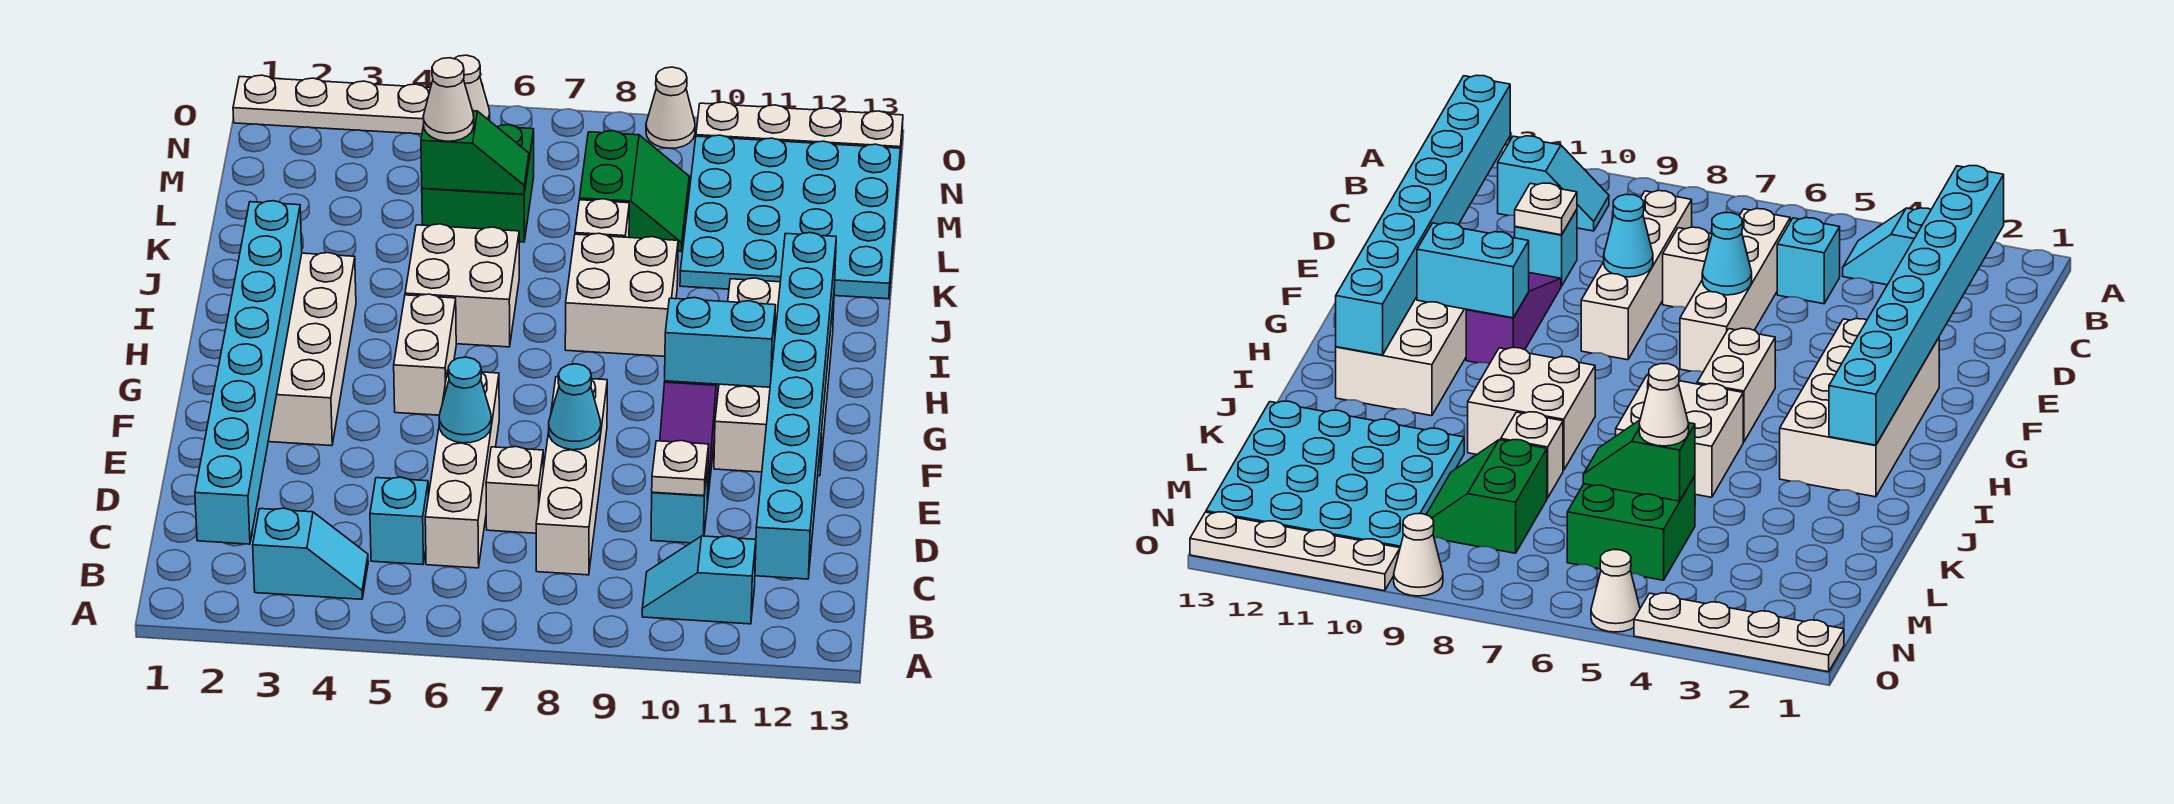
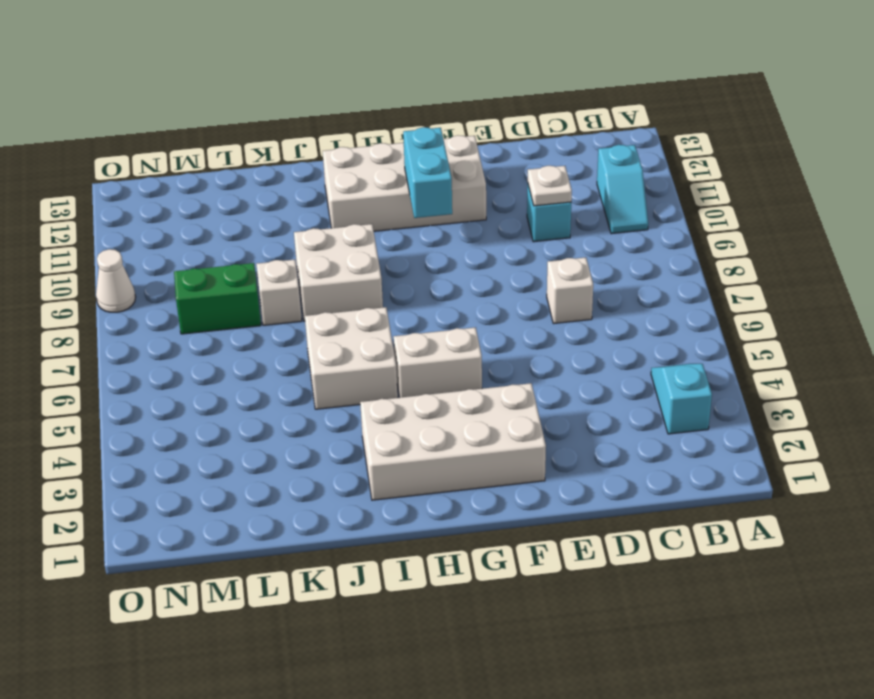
none -> cyan 1x1 brick [370,477,428,565]
none -> white 1x4 brick [425,370,499,568]
none -> white 1x4 brick [536,377,607,575]

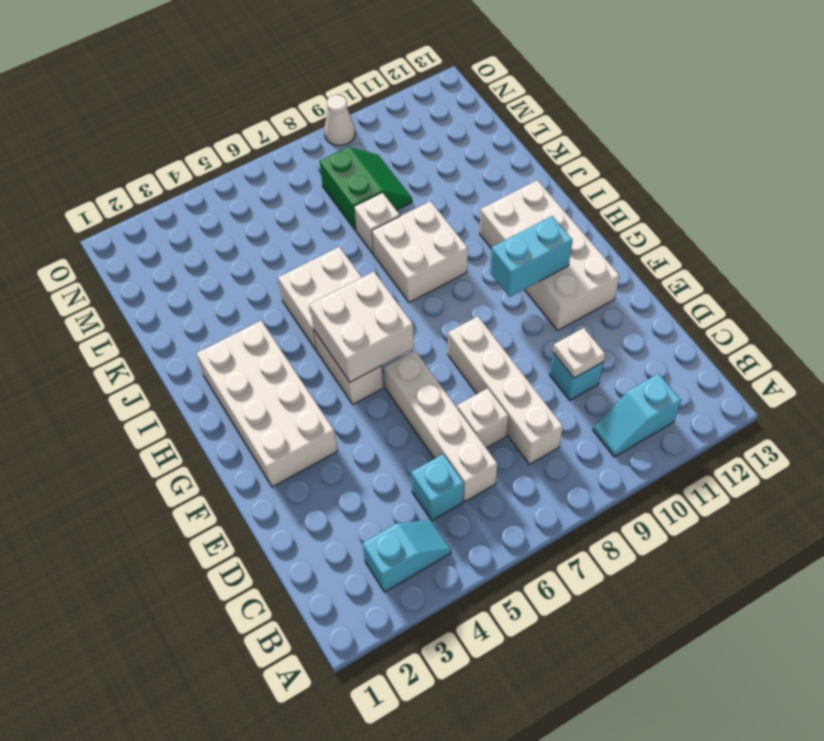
white 2x2 brick [310,272,414,382] -> none
none -> purple 1x3 slope [660,381,719,505]
none -> cyan 4x4 plate [680,135,900,299]
none -> green 2x2 brick [422,125,534,242]

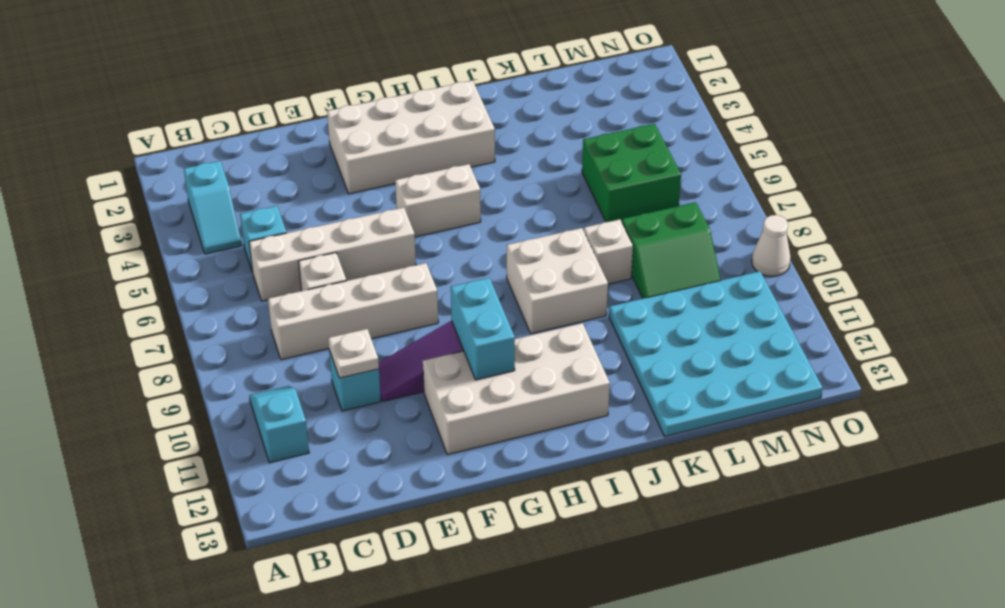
none -> white 2x2 brick [405,224,519,347]
none -> white 1x4 plate [233,75,430,134]
none -> white 1x1 cone [454,55,490,121]

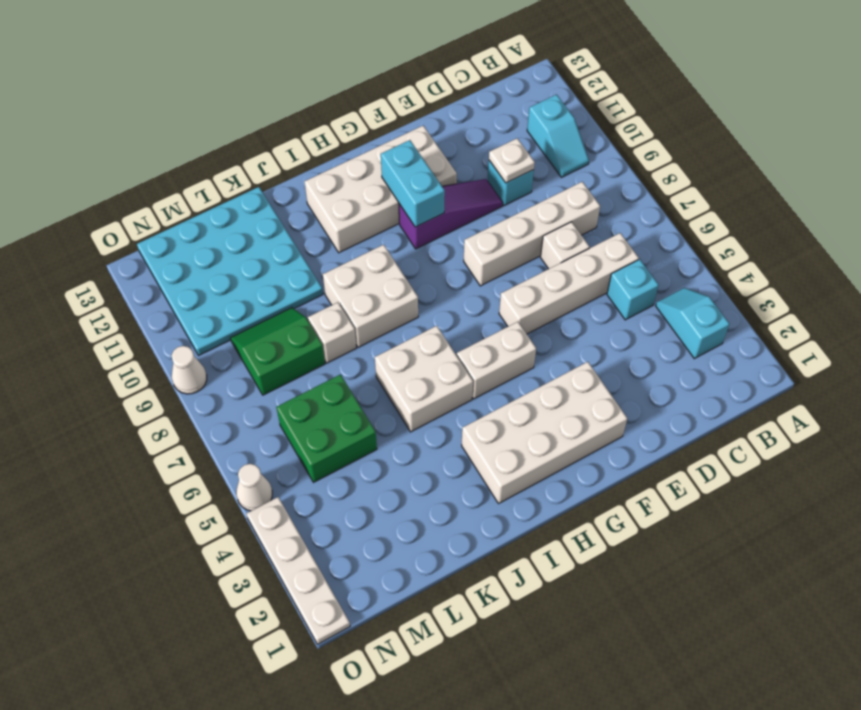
none -> white 1x4 plate [696,102,903,153]
none -> cyan 1x8 brick [195,201,302,544]
none -> cyan 1x8 brick [755,233,836,579]

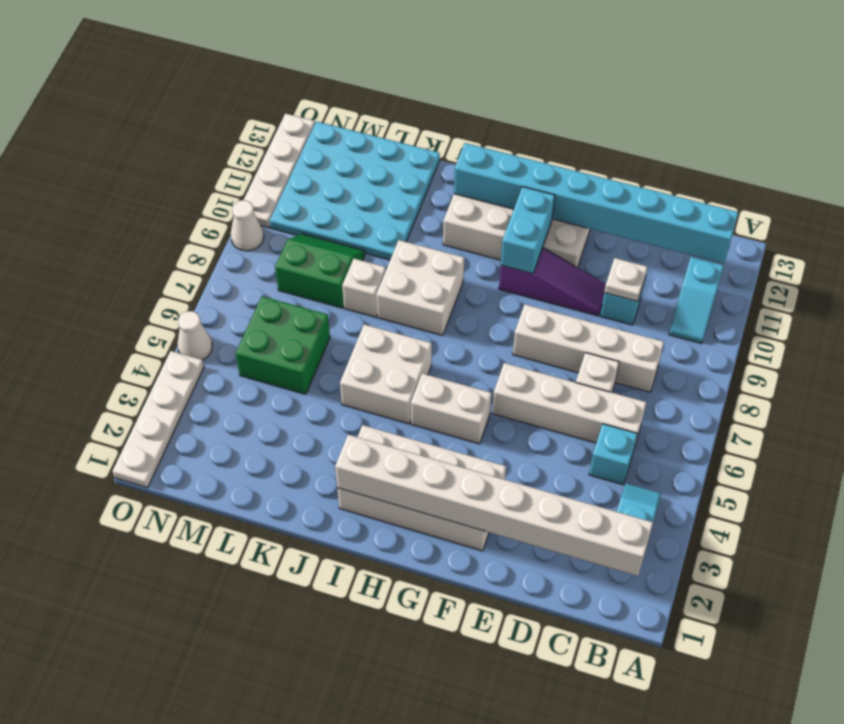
white 1x8 brick [335,435,653,576] -> cyan 1x8 brick [195,201,302,544]
none -> cyan 1x1 cone [439,357,491,443]
none -> cyan 1x1 cone [549,364,601,450]
none -> green 1x2 slope [421,111,529,194]

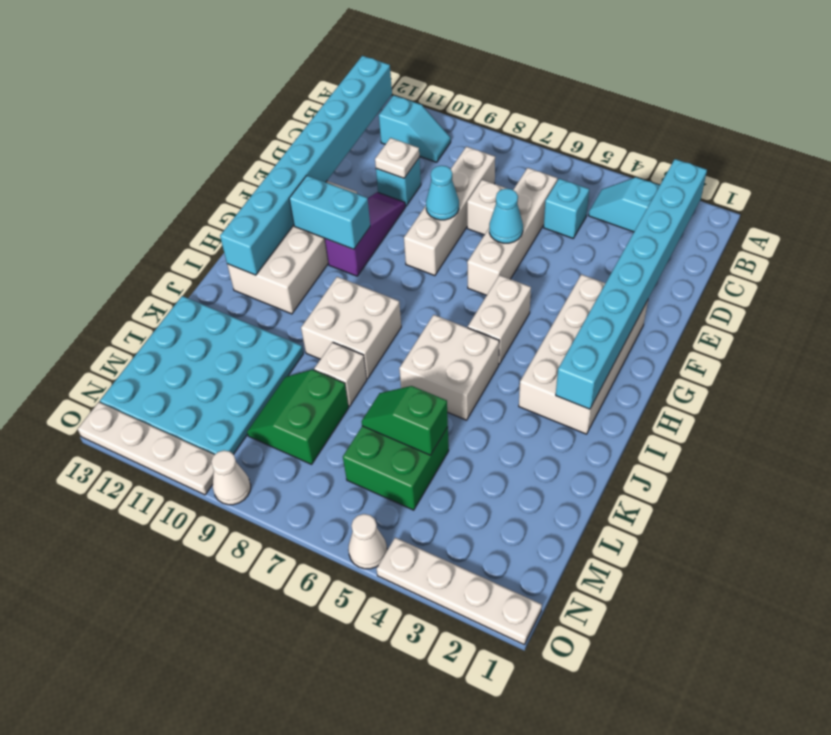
none -> white 1x1 cone [423,58,474,141]

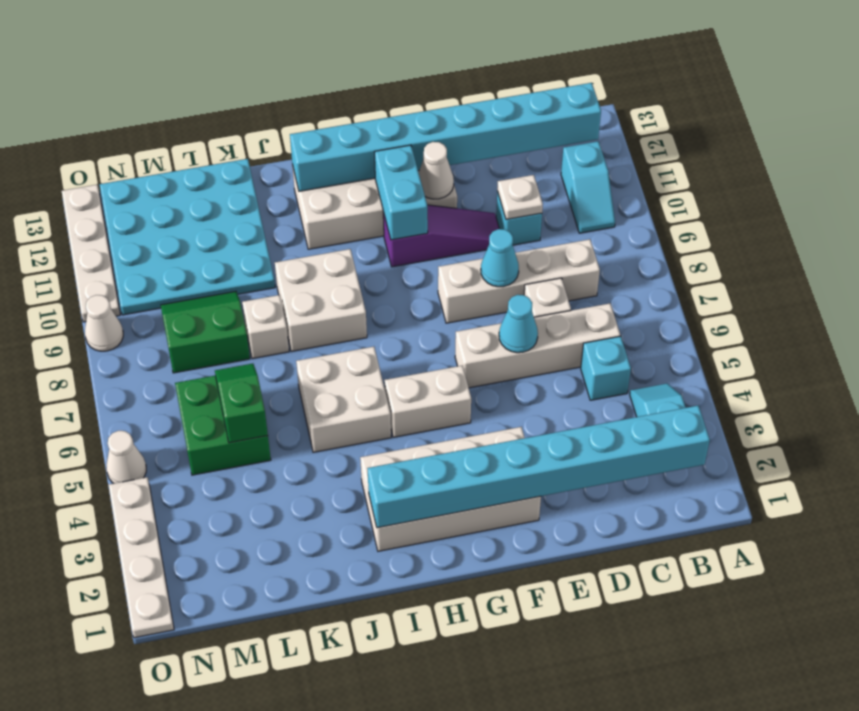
white 1x1 cone [419,142,454,199] -> white 1x1 cone moved to [423,58,474,141]

